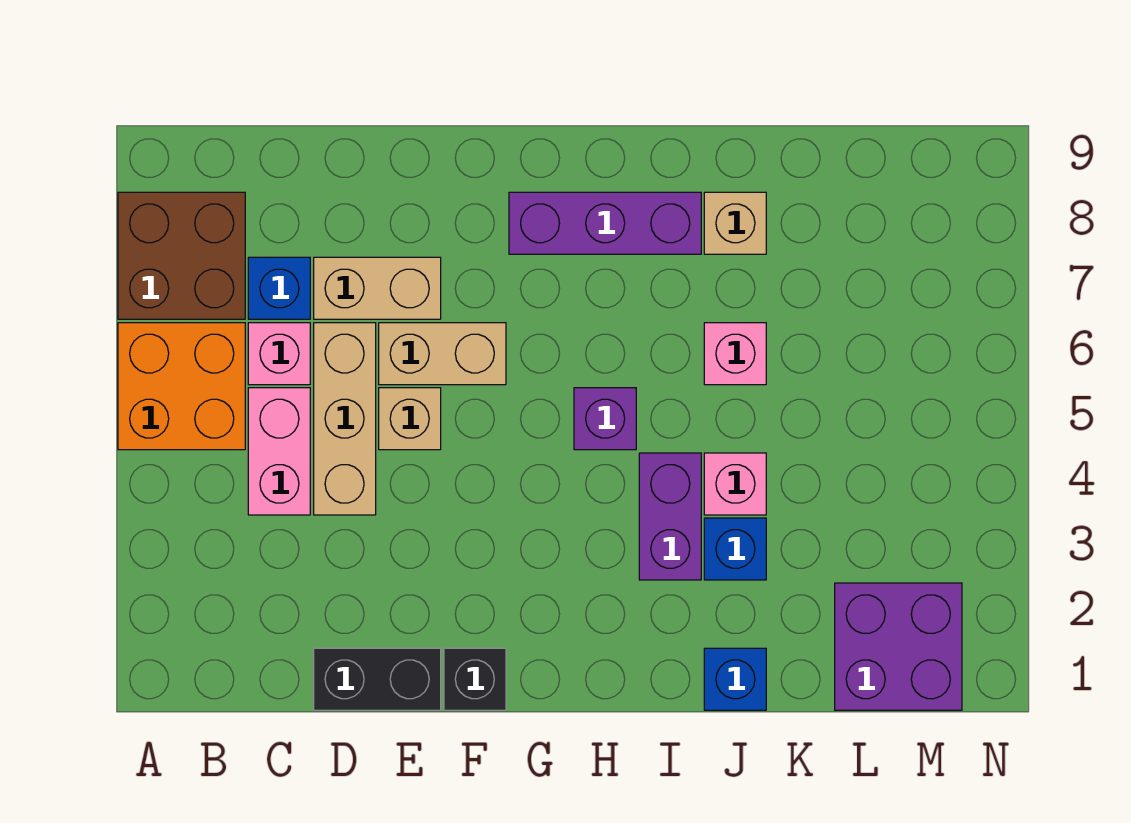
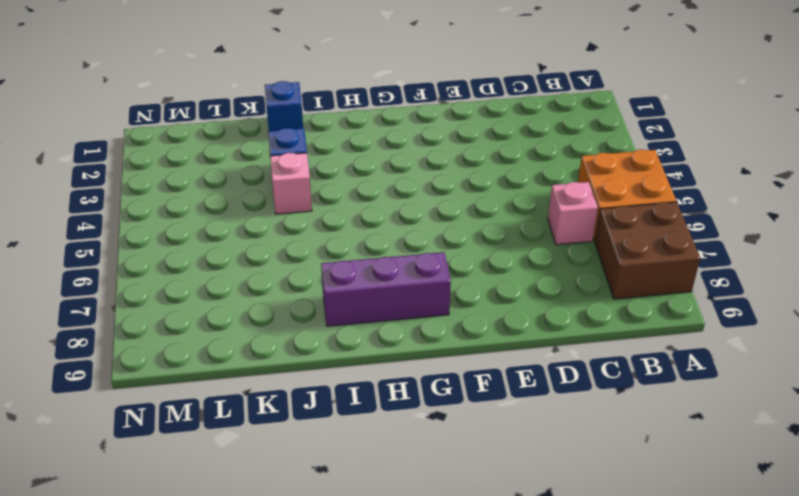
none -> pink 1x2 brick [248,388,310,515]
none -> blue 1x1 brick [248,257,310,319]
none -> black 1x2 brick [314,648,441,710]

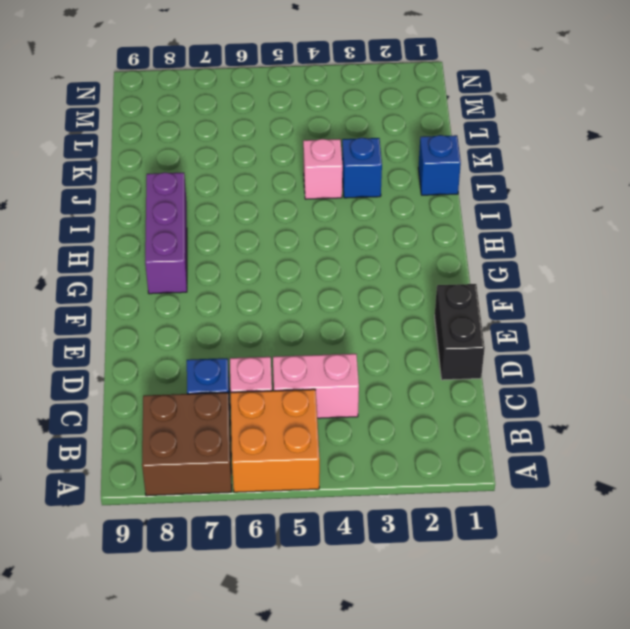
none -> tan 1x3 brick [314,323,376,515]
none -> tan 1x2 brick [314,257,441,319]
none -> tan 1x1 brick [379,388,441,450]

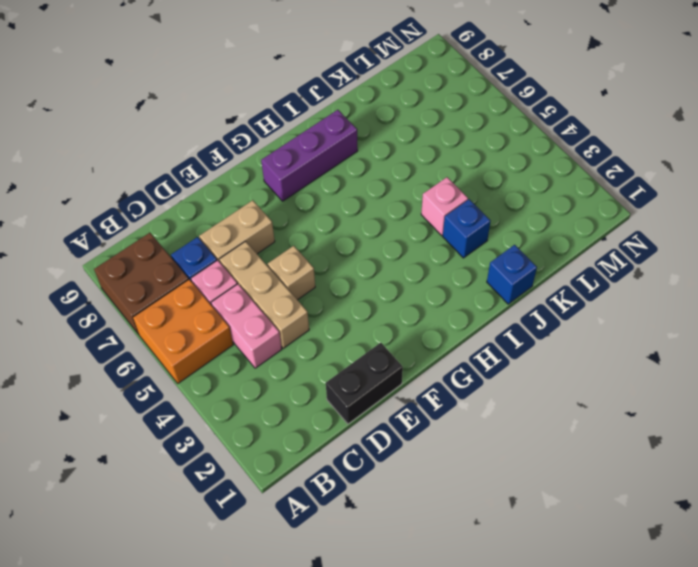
none -> tan 1x2 brick [379,323,506,385]
none -> black 1x1 brick [444,648,506,710]
none -> purple 1x1 brick [574,388,636,450]

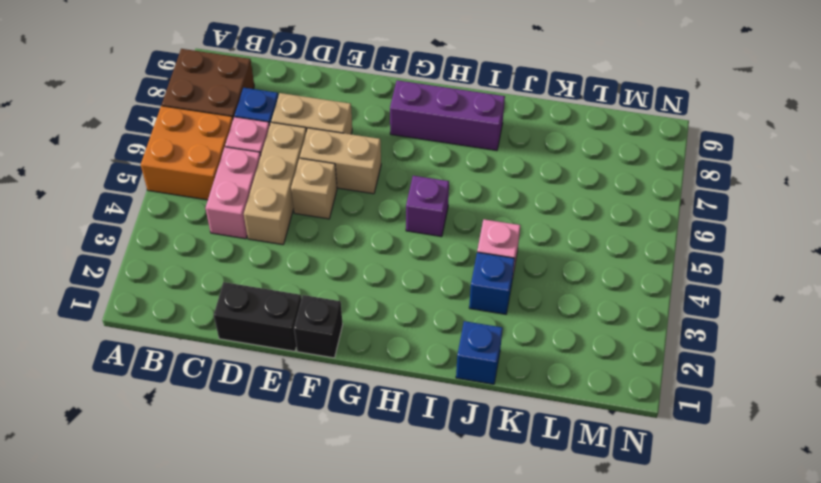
none -> purple 1x2 brick [639,453,701,580]
none -> pink 1x1 brick [704,323,766,385]
none -> tan 1x1 brick [704,192,766,254]

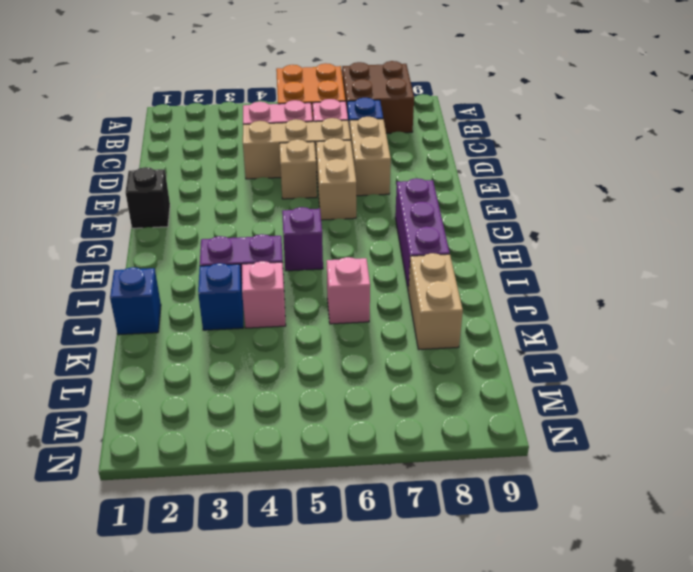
tan 1x2 brick [408,253,463,349] -> tan 1x1 brick [704,192,766,254]
none -> black 1x2 brick [314,648,441,710]
none -> purple 2x2 brick [835,583,962,710]

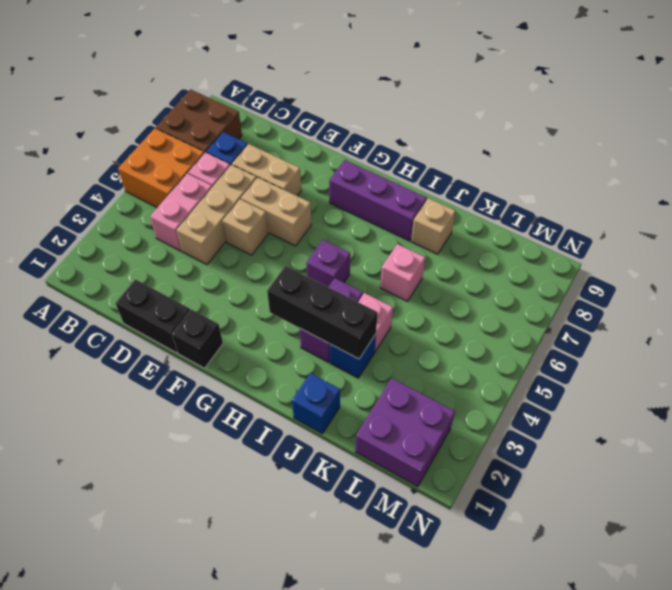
black 1x3 brick [267,266,378,359] -> none

